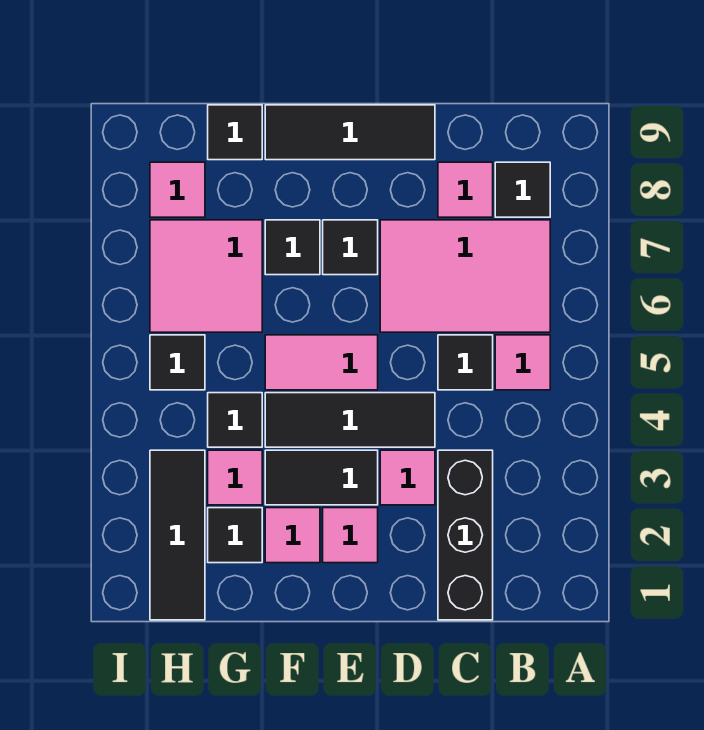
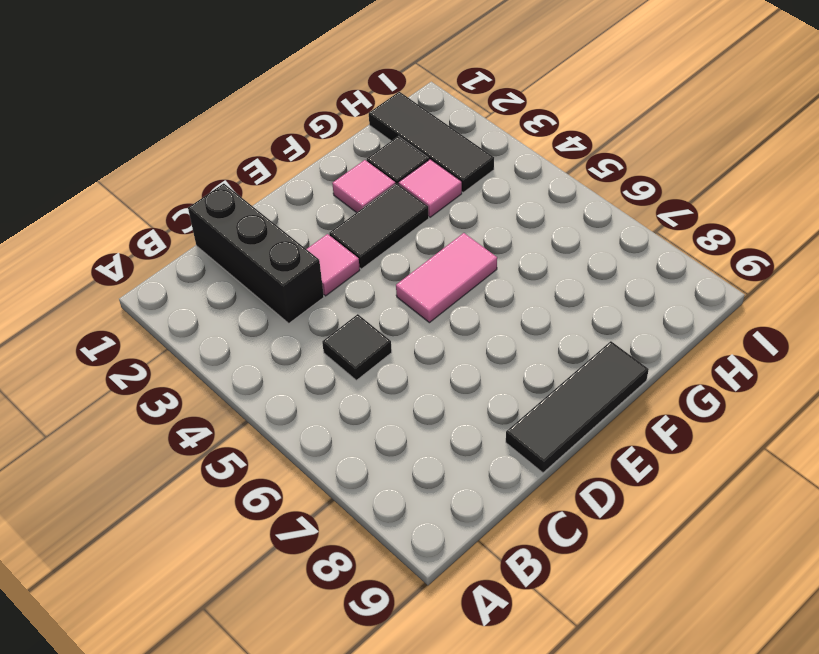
none -> pink 1x1 tile [495,335,550,390]
none -> pink 2x3 tile [380,220,550,332]
none -> black 1x1 tile [495,162,550,217]

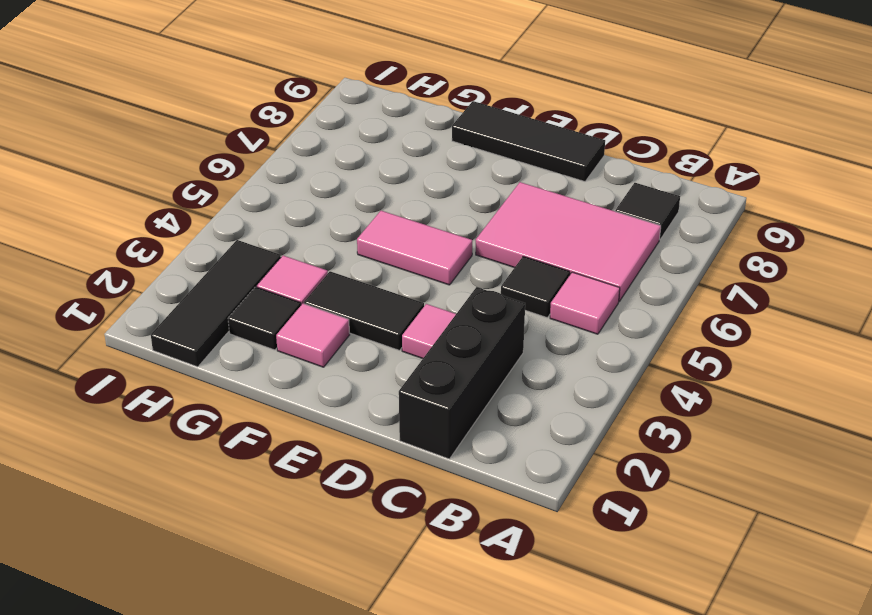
none -> pink 1x1 tile [438,162,493,217]
none -> black 1x3 tile [265,393,435,447]
none -> pink 1x1 tile [323,508,378,563]

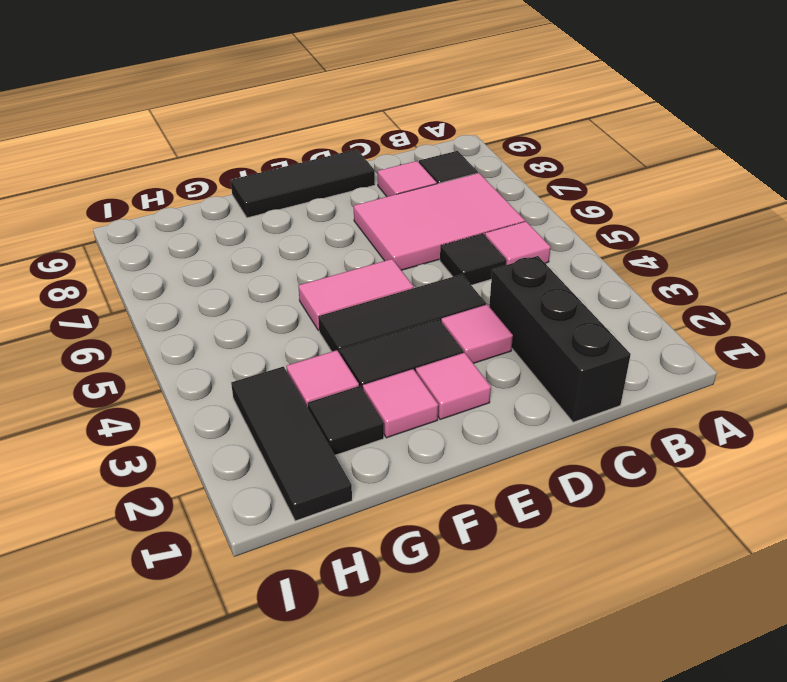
none -> black 1x1 tile [323,220,378,275]
none -> black 1x1 tile [265,220,320,275]
none -> black 1x1 tile [208,393,262,447]

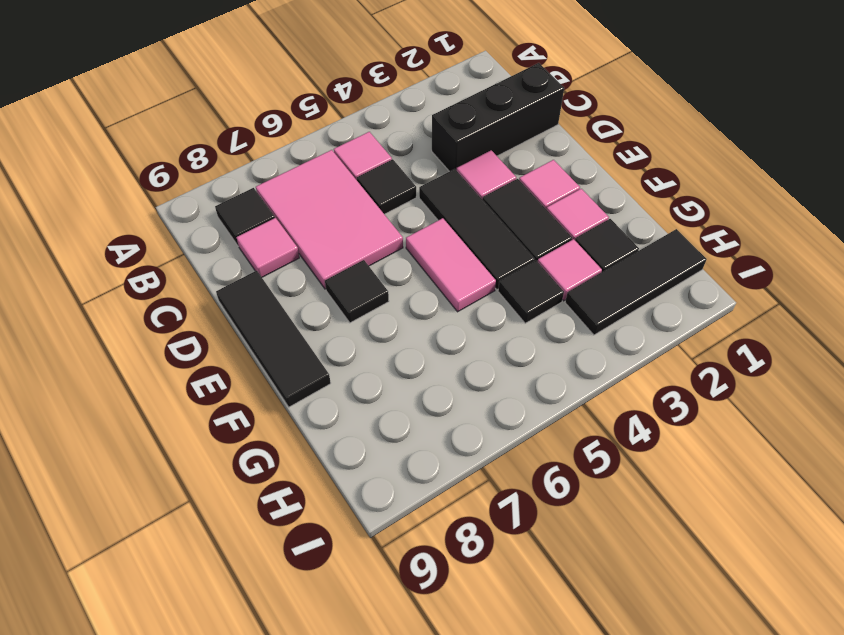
none -> black 1x1 tile [265,220,320,275]
none -> pink 2x2 tile [150,220,262,332]
none -> black 1x1 tile [208,105,262,160]

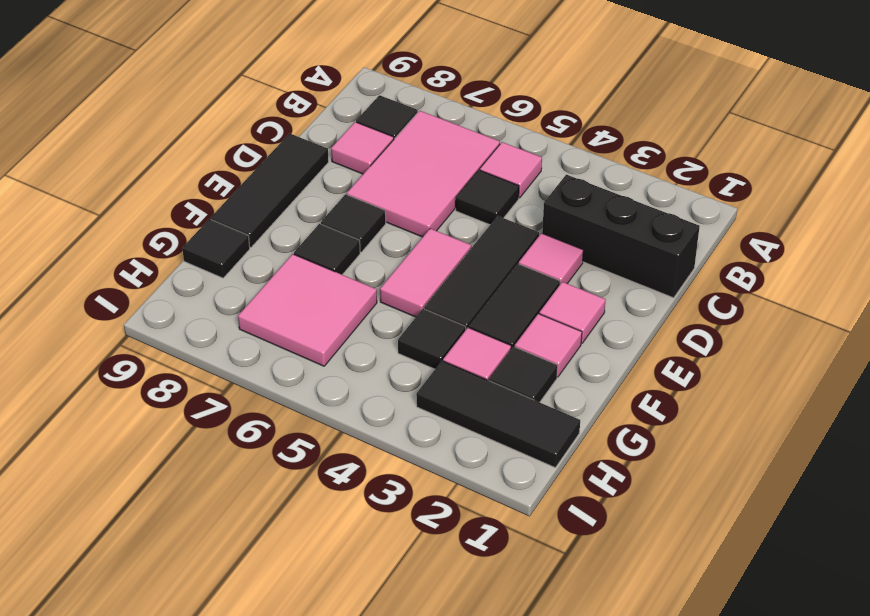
none -> black 1x1 tile [150,335,205,390]
none -> pink 1x1 tile [150,162,205,217]

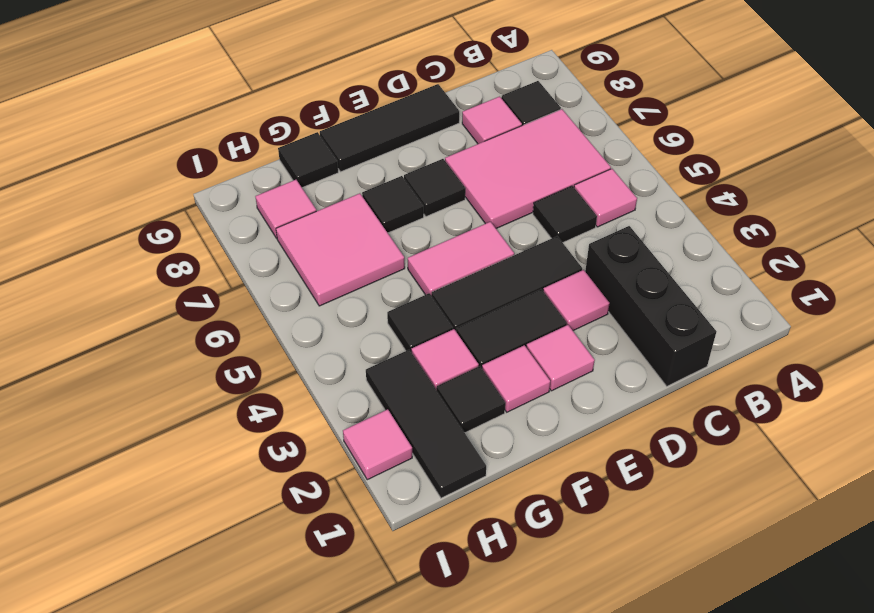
pink 1x1 tile [343,409,412,480] -> none
none -> black 1x1 tile [150,335,205,390]

